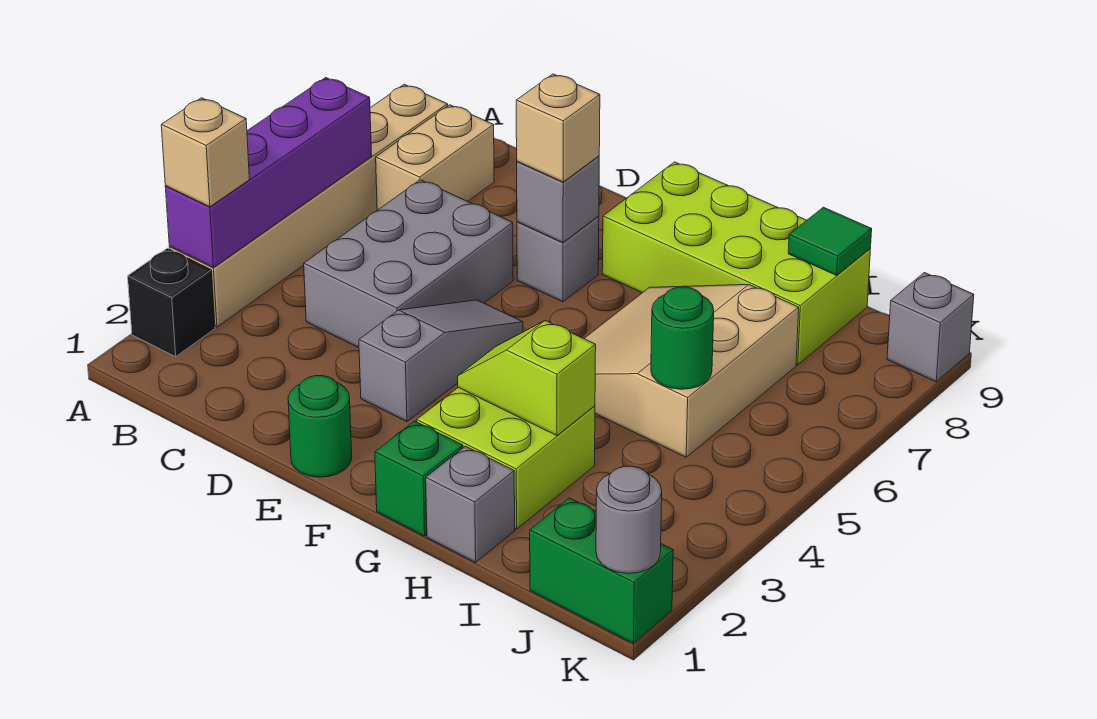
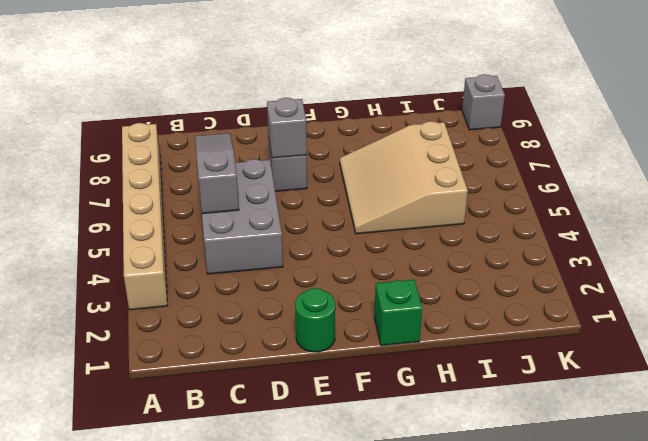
grey 1x3 slope [195,133,239,214] -> grey 1x3 slope moved to [359,300,523,422]
none -> black 1x1 brick [128,248,215,357]
none -> tan 1x2 brick [376,105,494,210]
none -> lime 2x4 brick [602,162,870,365]

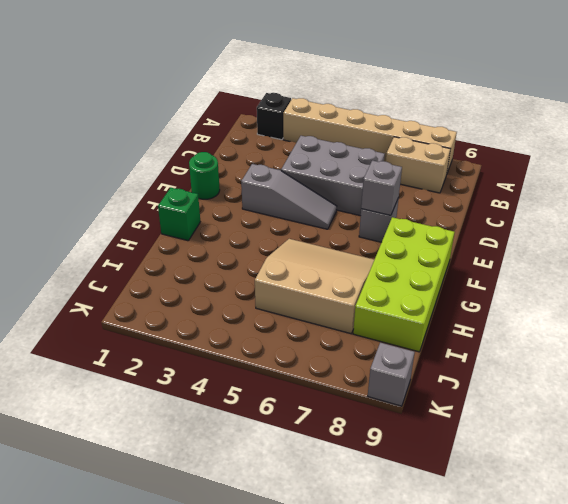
none -> lime 2x2 brick [417,388,595,529]
none -> grey 1x1 brick [426,446,515,562]
none -> green 1x2 brick [530,498,673,643]

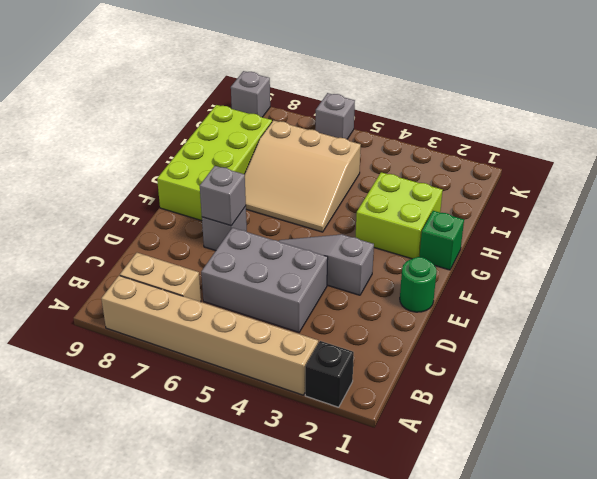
grey 1x1 brick [316,93,355,139] -> grey 1x1 brick moved to [426,446,515,562]
none -> green 1x2 brick [530,498,673,643]
none -> purple 1x4 brick [165,78,372,268]
none -> lime 1x2 slope [458,321,596,436]

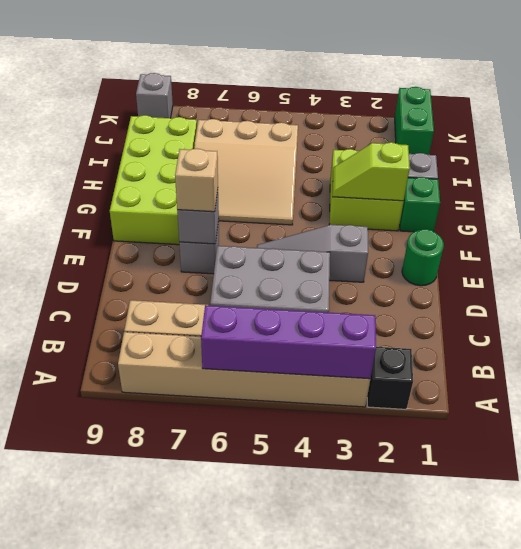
lime 1x2 slope [333,142,410,201] -> lime 1x2 slope turned to [458,321,596,436]
none -> green 1x1 round brick [651,287,714,389]
none -> green 1x1 tile [788,207,872,275]
none -> grey 1x1 round brick [596,466,662,574]

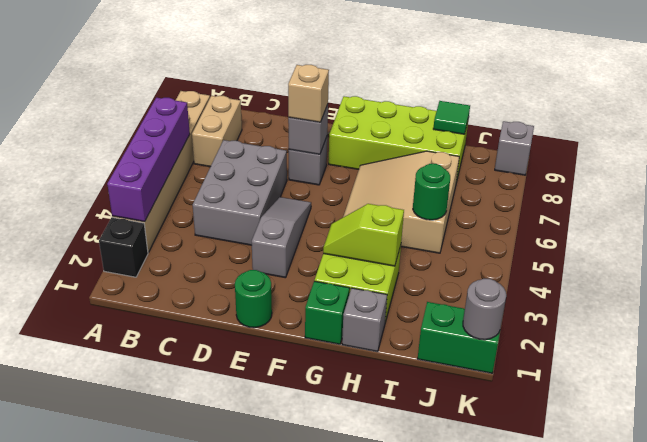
none -> tan 1x1 brick [161,98,249,207]

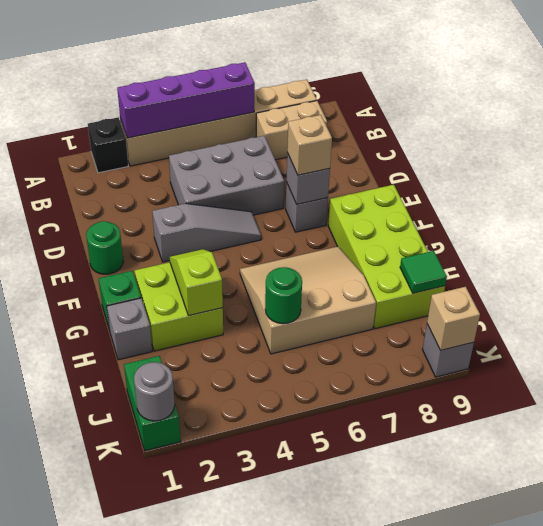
tan 1x1 brick [427,287,480,351] -> tan 1x1 brick moved to [161,98,249,207]

